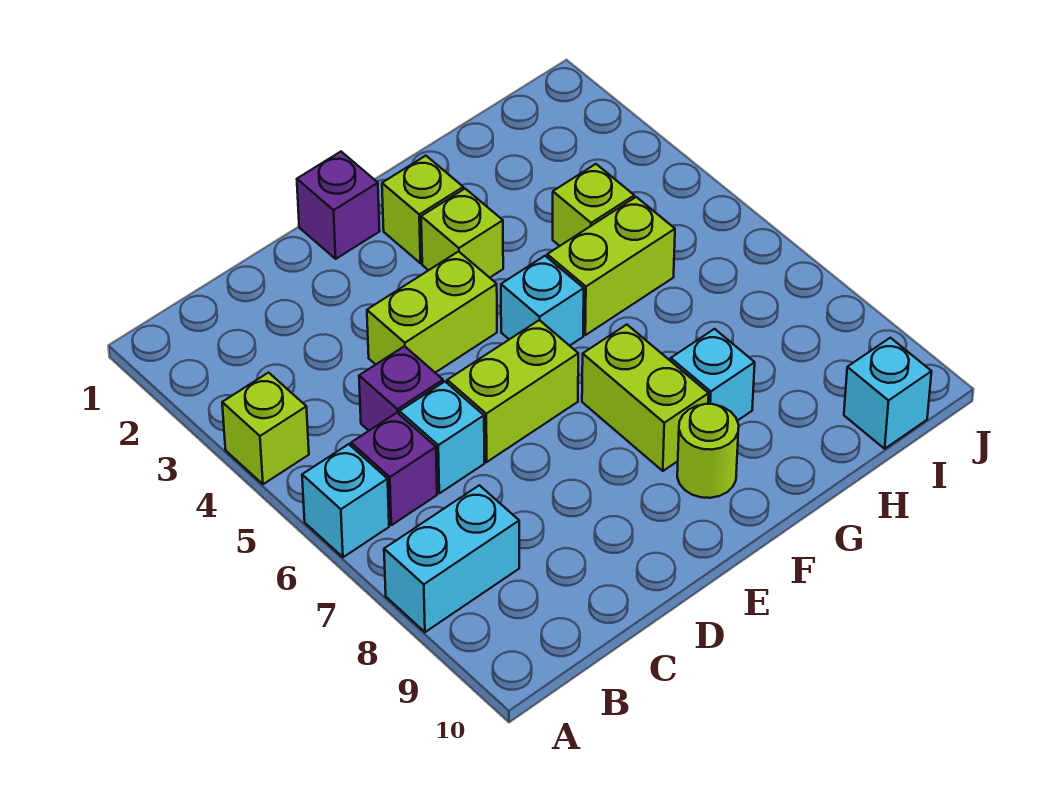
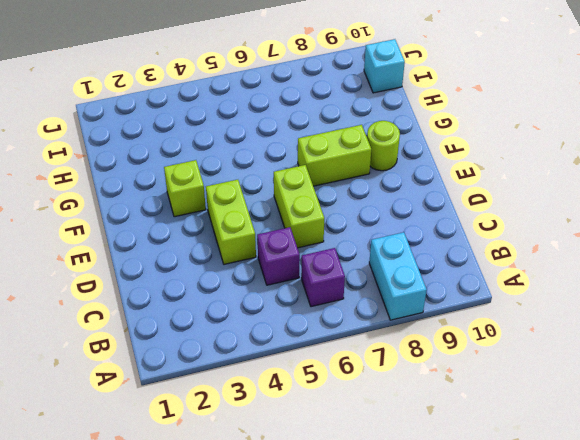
none -> lime 1x1 brick [222,373,309,484]
none -> cyan 1x1 brick [302,444,389,557]
none -> cyan 1x1 brick [399,382,485,493]

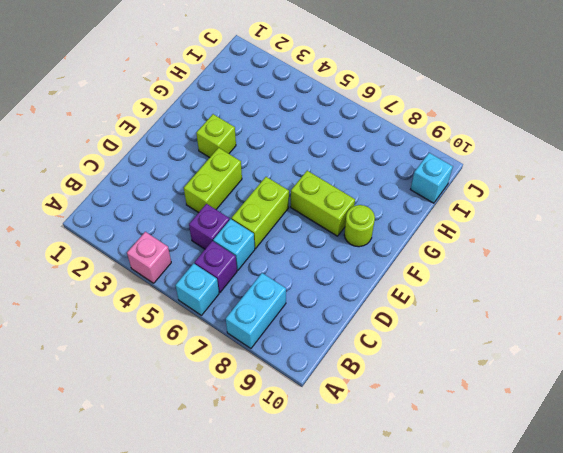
pink 1x1 brick [127,232,171,283] -> lime 1x1 brick [222,373,309,484]
none -> purple 1x1 brick [297,152,380,259]
none -> lime 1x1 brick [382,156,463,263]
none -> cyan 1x1 brick [501,256,584,346]

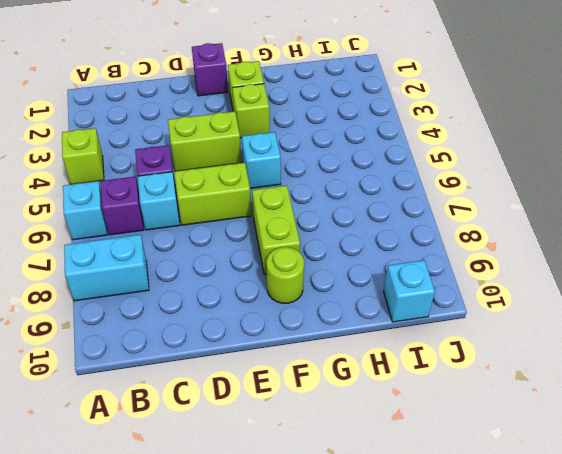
none -> lime 1x2 brick [547,197,675,335]
none -> cyan 1x1 brick [671,329,755,421]
none -> lime 1x1 brick [553,164,634,246]

